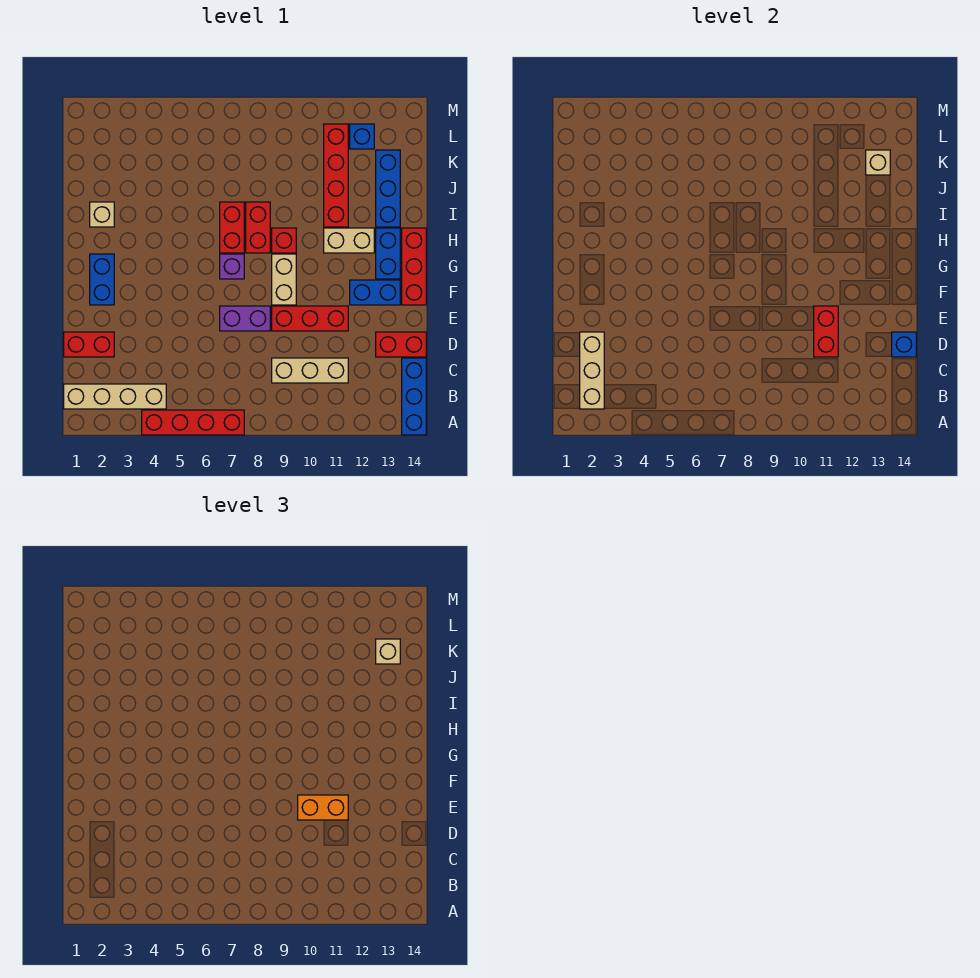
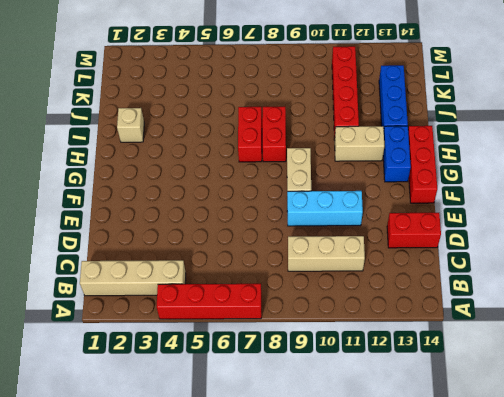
cyan 1x3 brick [287,191,363,226] -> red 1x3 brick [272,306,348,331]
none -> blue 1x3 brick [402,358,426,435]
none -> red 1x2 brick [64,332,114,357]
none -> purple 1x2 brick [220,306,270,331]

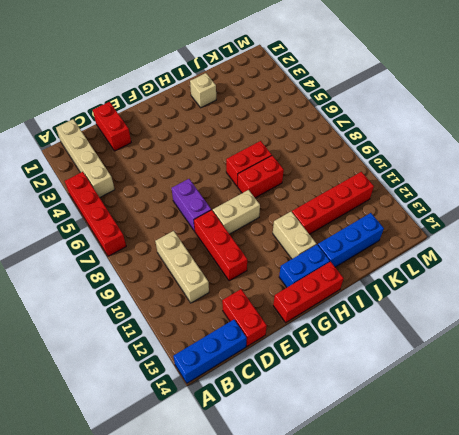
none -> blue 1x2 brick [90,254,114,305]
none -> blue 1x2 brick [350,280,400,305]
none -> purple 1x1 brick [220,254,244,279]

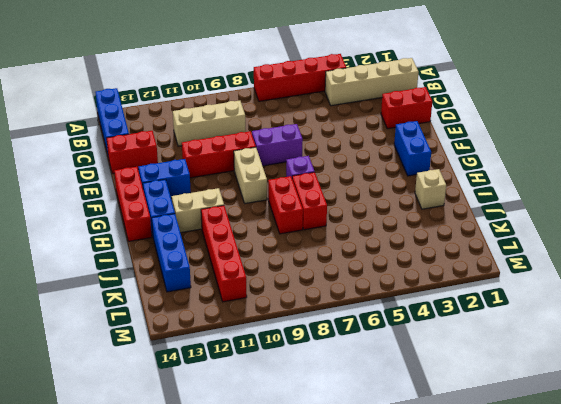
none -> red 1x1 brick [272,228,296,253]
none -> blue 1x1 brick [350,124,374,149]
none -> tan 1x3 brick [580,332,604,409]

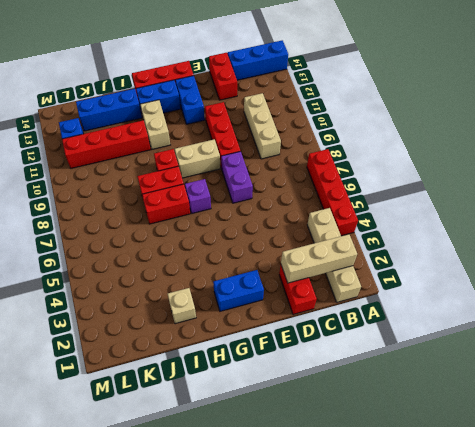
none -> red 1x2 brick [814,306,838,357]
none -> blue 1x1 brick [892,332,916,357]
none -> tan 1x1 brick [866,150,890,175]

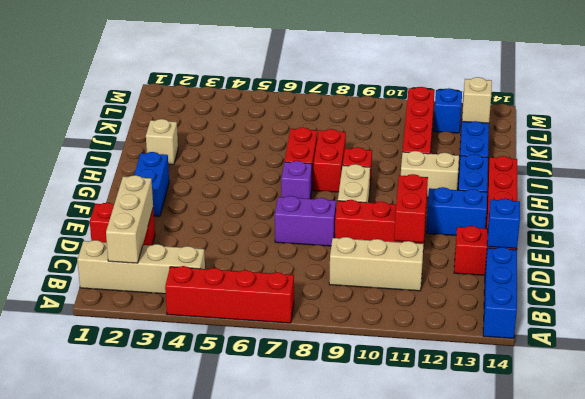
none -> orange 1x2 brick [298,795,348,820]
none -> tan 1x1 brick [376,639,400,664]

